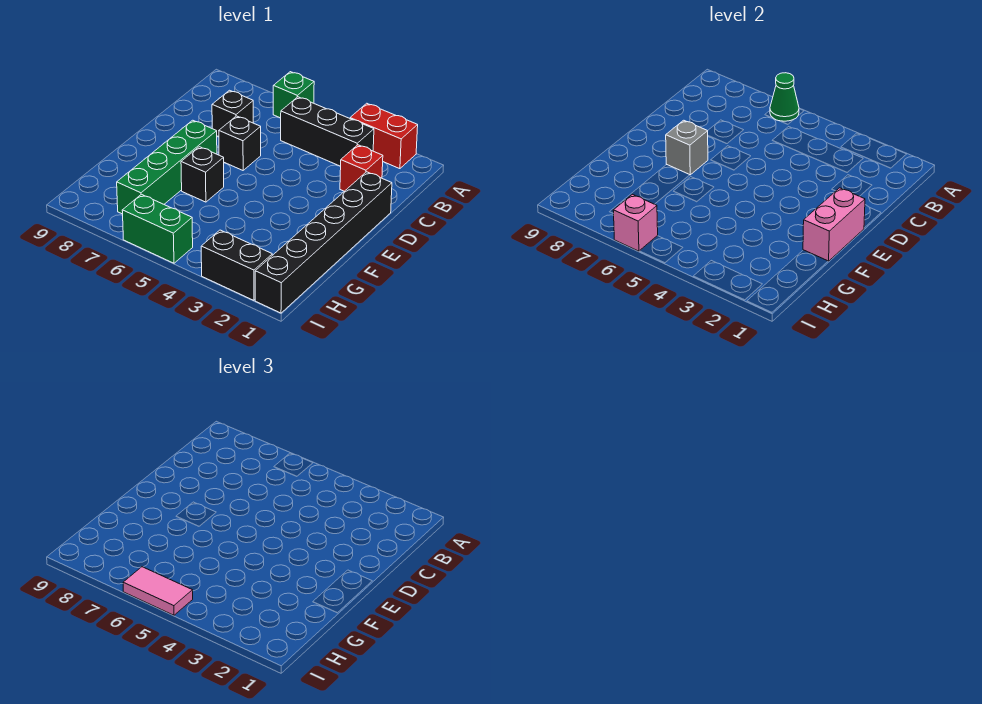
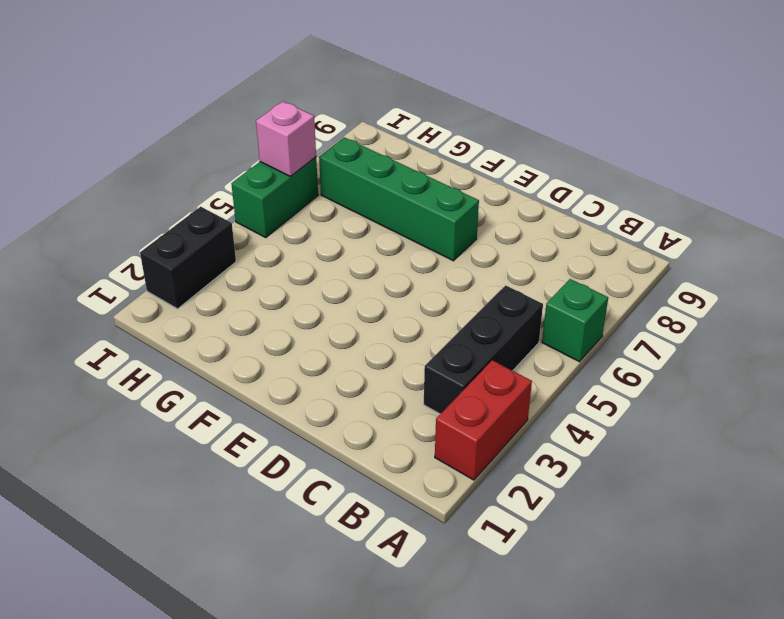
none -> red 1x1 brick [340,145,383,191]
none -> black 1x1 brick [212,90,253,137]
none -> black 1x6 brick [255,172,392,313]

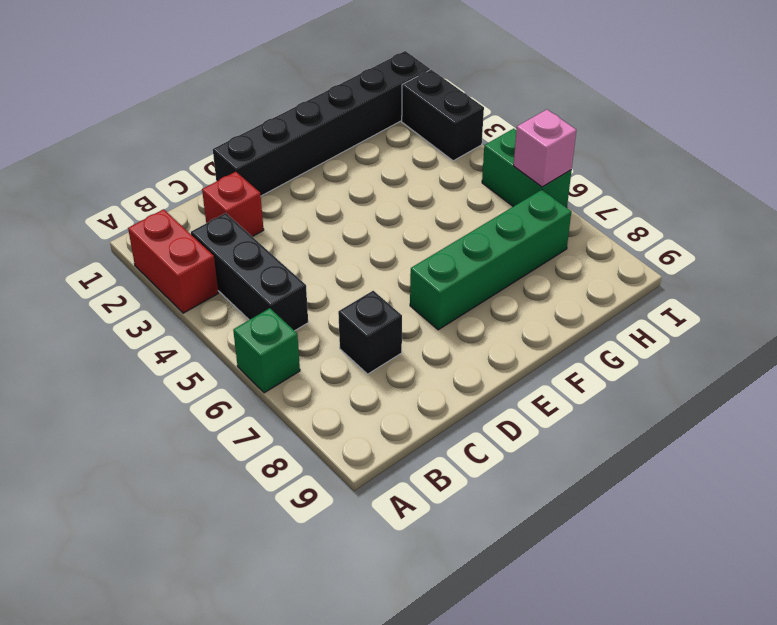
none -> black 1x1 brick [219,116,261,170]
none -> black 1x1 brick [181,147,224,202]
none -> green 1x1 cone [770,73,799,121]

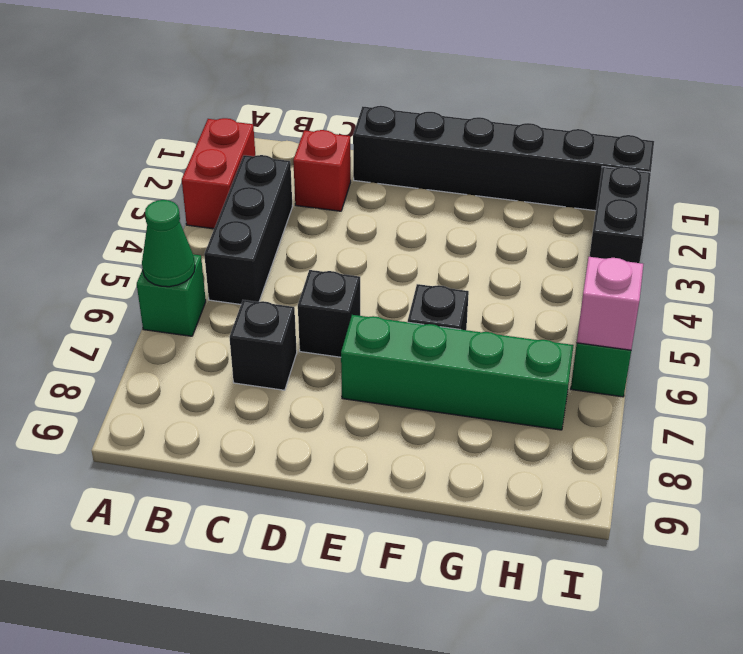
none -> pink 1x2 brick [803,188,865,261]
none -> grey 1x1 brick [666,120,708,175]
none -> pink 1x2 tile [123,567,193,615]

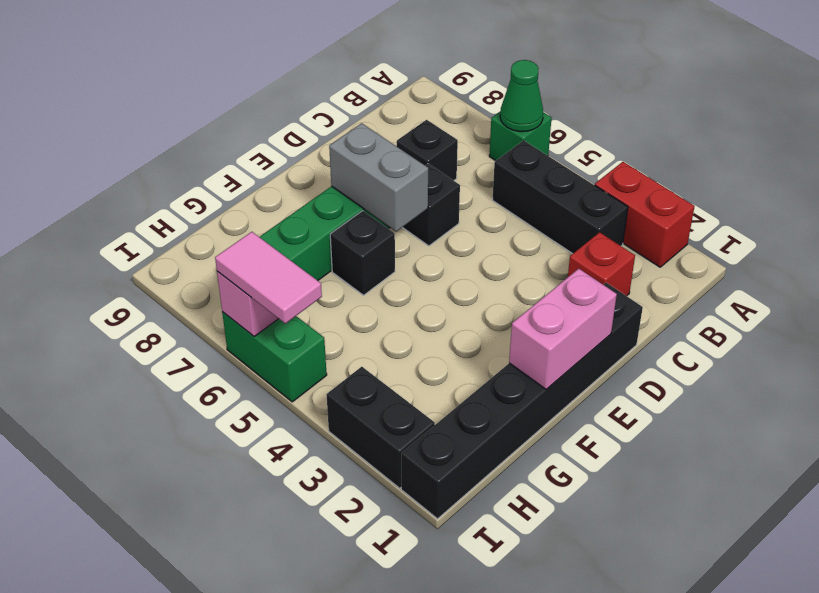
grey 1x2 brick [329,123,428,231] -> grey 1x1 brick [666,120,708,175]

